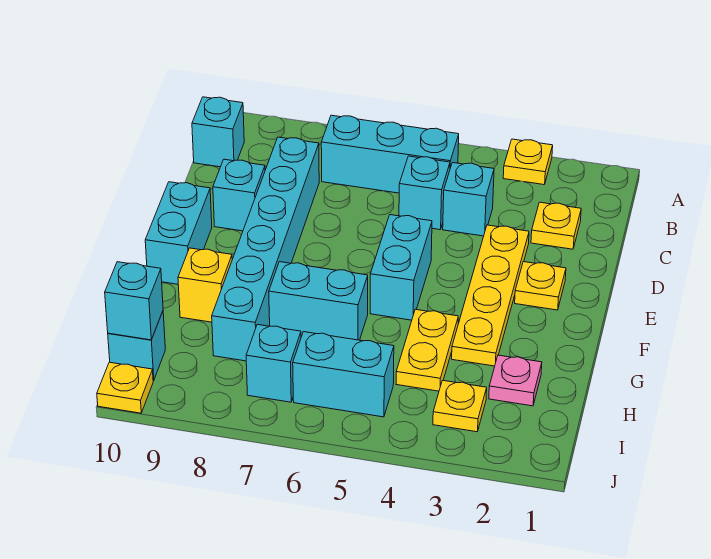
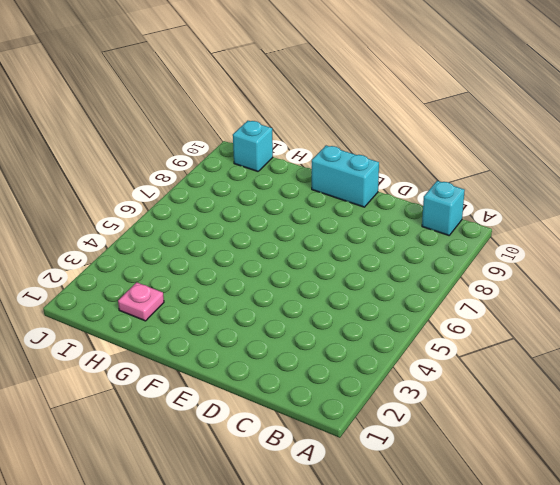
none -> yellow 1x1 plate [503,139,553,185]
none -> cyan 1x3 brick [321,115,459,193]
none -> yellow 1x1 plate [531,202,581,249]

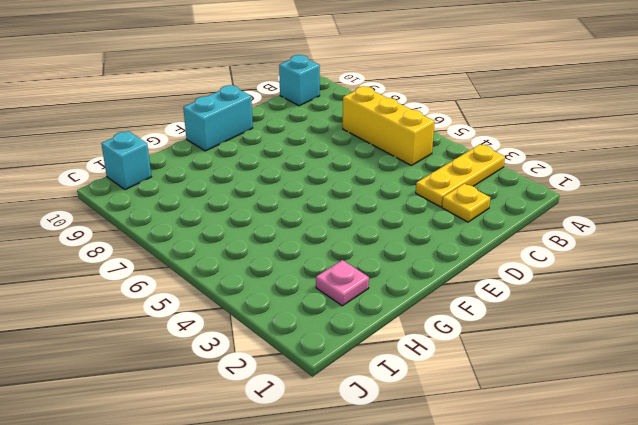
yellow 1x3 plate [416,144,505,207] -> yellow 1x1 plate [503,139,553,185]
yellow 1x3 brick [343,86,435,165] -> cyan 1x3 brick [321,115,459,193]
none -> cyan 1x1 brick [443,163,494,236]
none -> cyan 1x1 brick [399,156,450,230]
none -> cyan 1x6 brick [212,137,319,361]

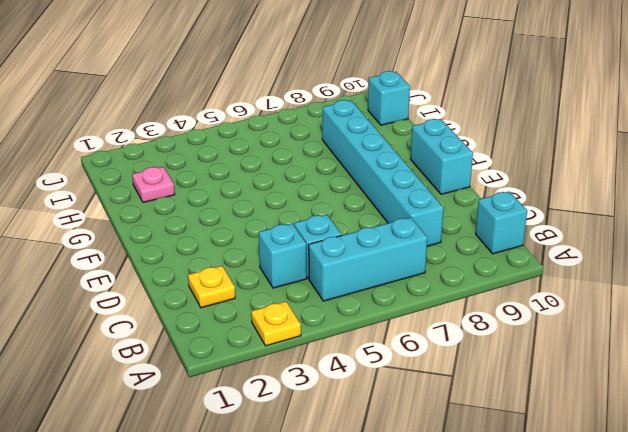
none -> yellow 1x4 plate [452,225,529,366]
none -> cyan 1x1 brick [213,159,265,231]
none -> yellow 1x1 plate [515,262,566,310]

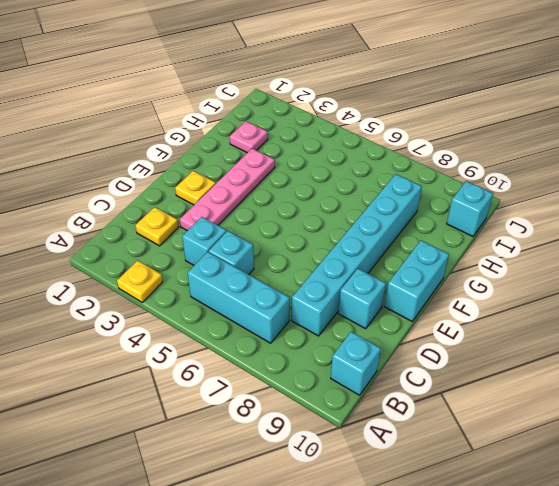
pink 1x4 plate [180,149,275,231] -> yellow 1x4 plate [452,225,529,366]
none -> cyan 1x2 brick [370,215,432,320]
none -> yellow 1x2 plate [396,309,458,391]
none -> cyan 1x2 brick [269,262,368,340]

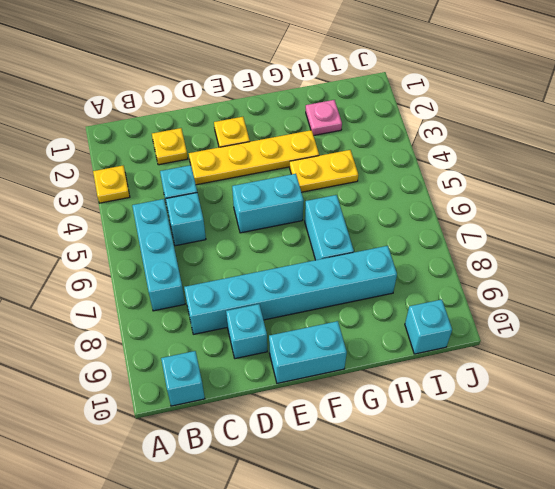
none -> yellow 1x1 brick [178,248,232,322]
none -> yellow 1x1 plate [433,380,487,432]
none -> cyan 1x2 brick [293,332,394,417]

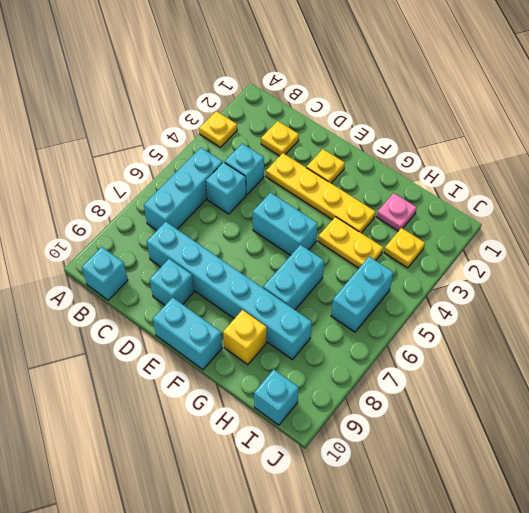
none -> cyan 1x1 brick [246,325,301,402]
none -> yellow 1x1 plate [97,362,153,413]
none -> cyan 1x1 brick [105,262,163,340]

